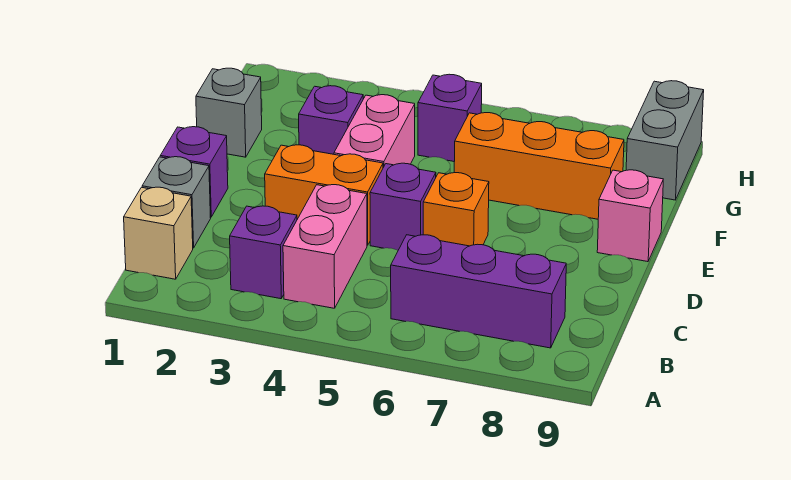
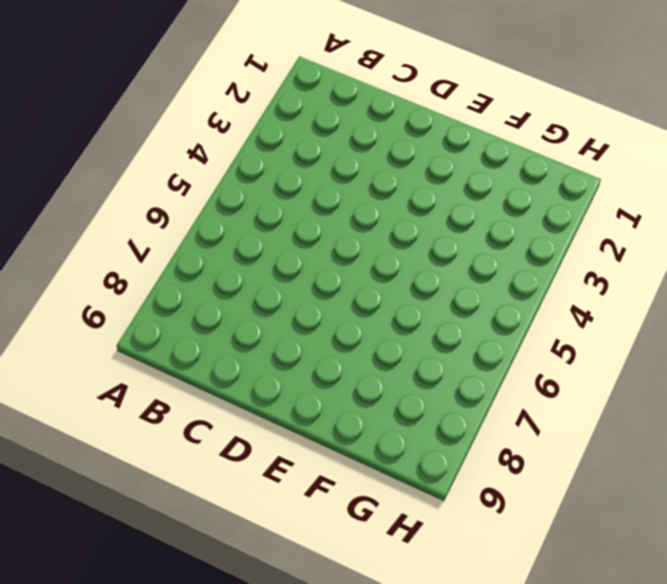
none -> tan 1x1 brick [124,187,193,279]
none -> purple 1x1 brick [230,206,297,299]
none -> pink 1x2 brick [283,185,367,308]

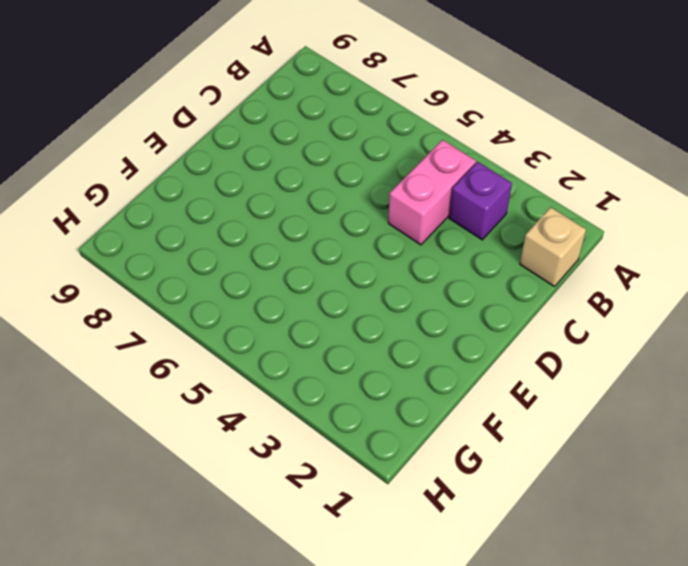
none -> purple 1x3 brick [391,235,566,348]
none -> grey 1x1 brick [142,157,211,248]
none -> purple 1x1 brick [160,127,228,217]

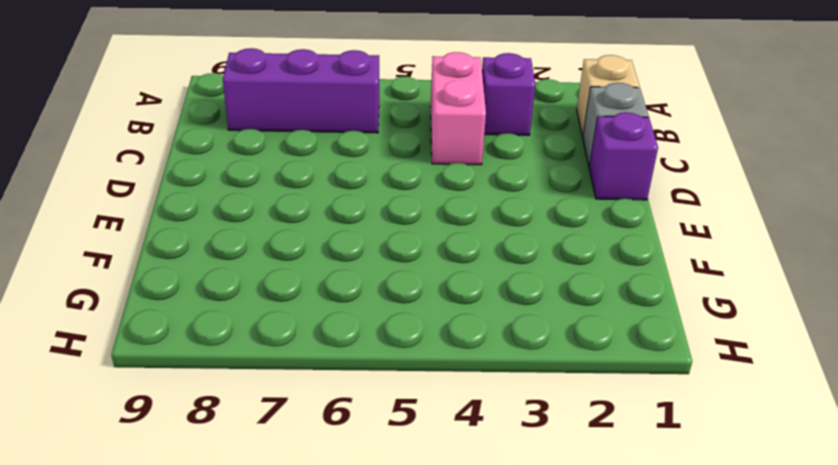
none -> orange 1x2 brick [265,145,383,245]
none -> purple 1x1 brick [370,163,436,250]
none -> orange 1x1 brick [423,173,489,246]

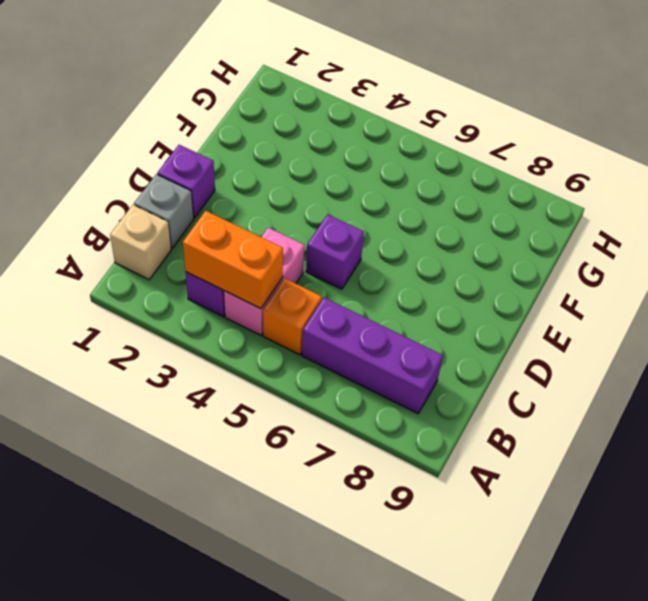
orange 1x2 brick [183,211,283,309] -> orange 1x2 brick moved to [265,145,383,245]
orange 1x1 brick [263,278,322,355] -> orange 1x1 brick moved to [423,173,489,246]
none -> pink 1x2 brick [334,95,415,168]
none -> pink 1x1 brick [597,170,663,262]
none -> grey 1x1 brick [196,68,262,157]

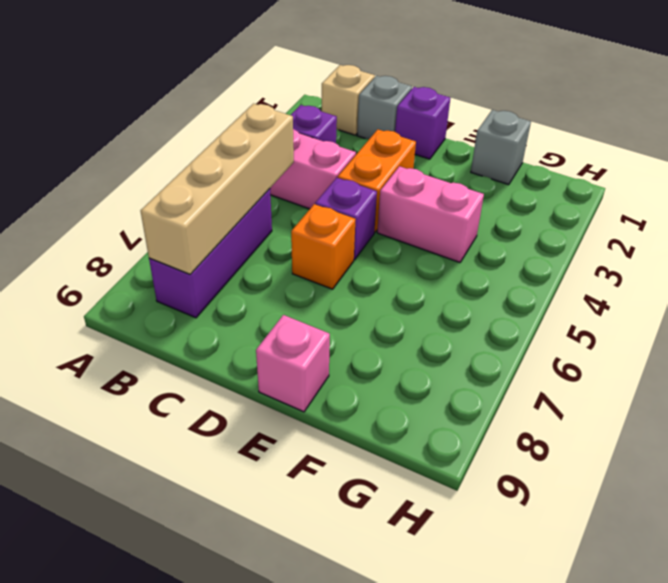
tan 1x4 brick [141,104,294,274] -> none
none -> purple 1x1 brick [299,86,363,154]
none -> orange 1x3 brick [454,113,624,219]
none -> purple 1x1 brick [418,74,482,162]

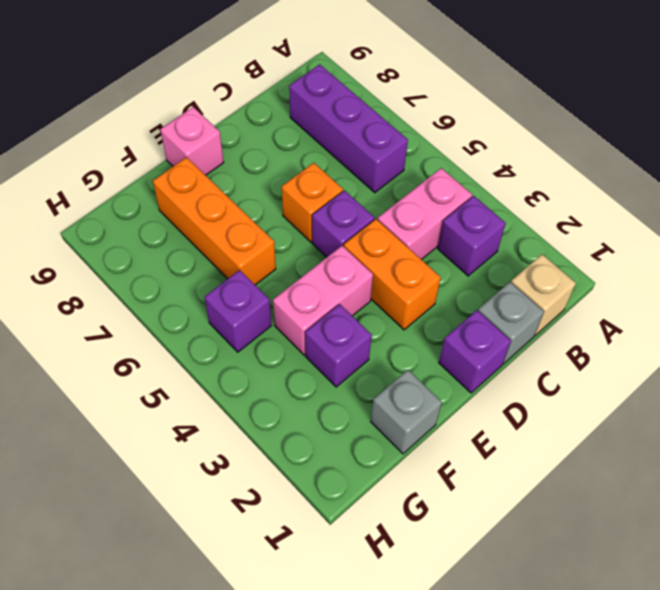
none -> grey 1x2 brick [626,81,704,200]

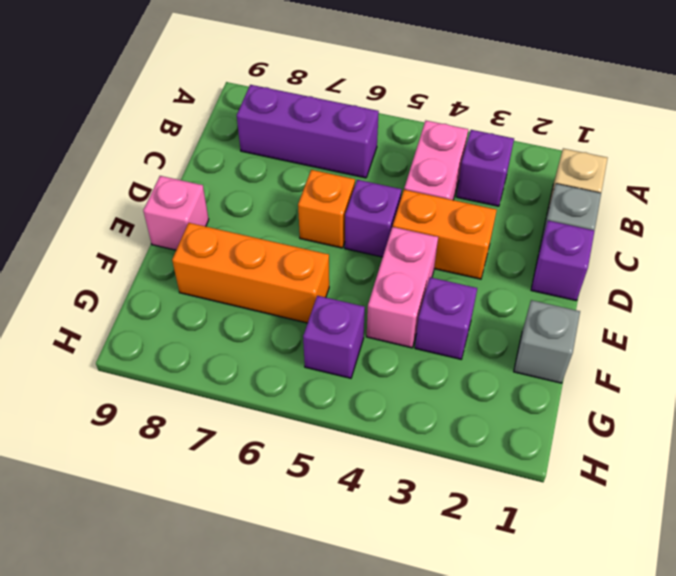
none -> grey 1x2 brick [626,81,704,200]

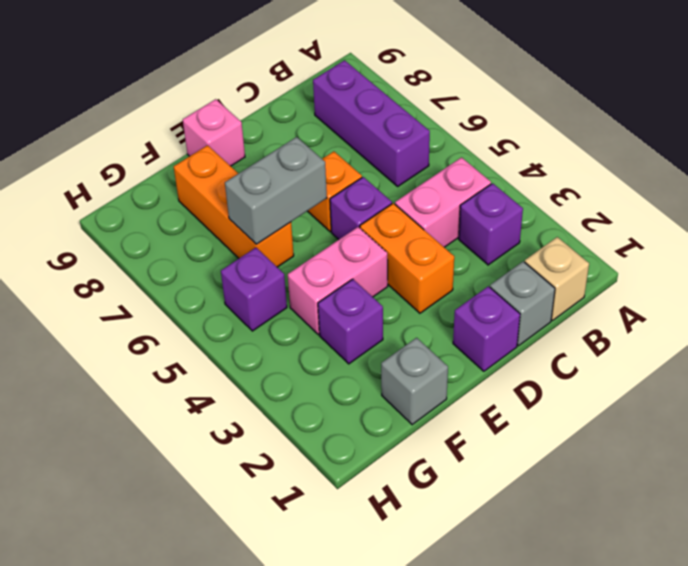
grey 1x2 brick [225,137,327,244] -> grey 1x2 brick moved to [626,81,704,200]

